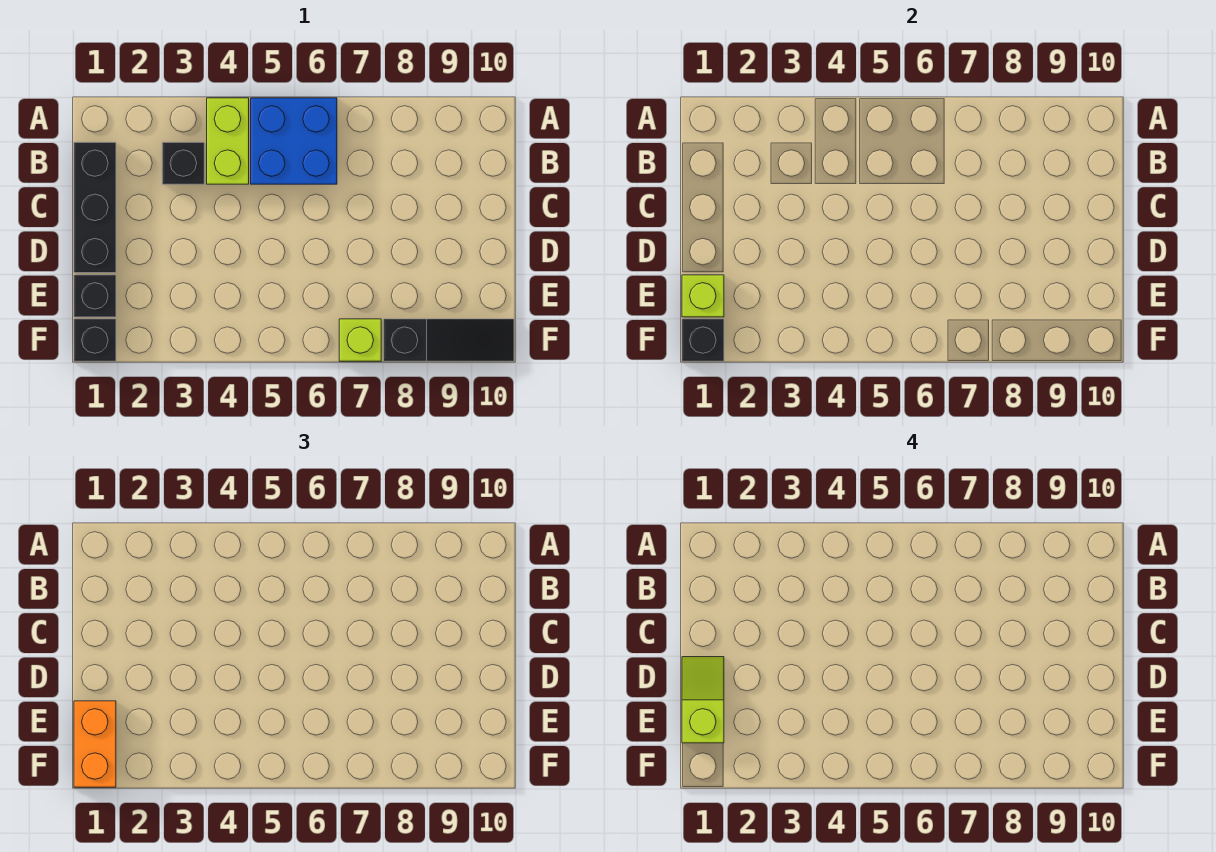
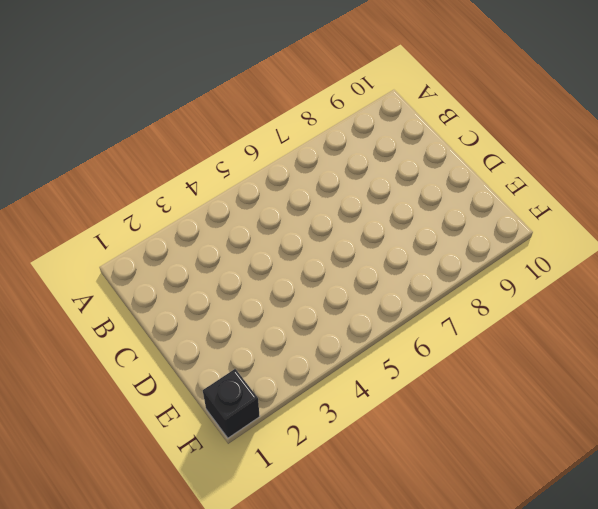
none -> lime 1x2 brick [207,98,249,184]
none -> blue 2x2 brick [251,98,337,184]
none -> black 1x3 brick [74,142,116,273]

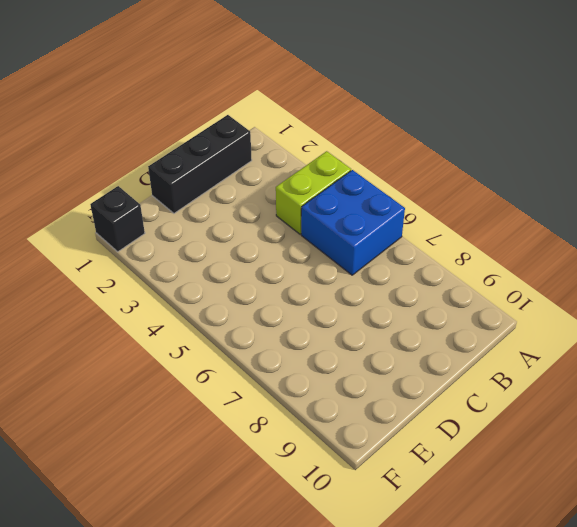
none -> black 1x1 brick [162,142,204,184]
none -> black 1x1 brick [74,275,116,317]
none -> lime 1x1 brick [339,319,381,361]

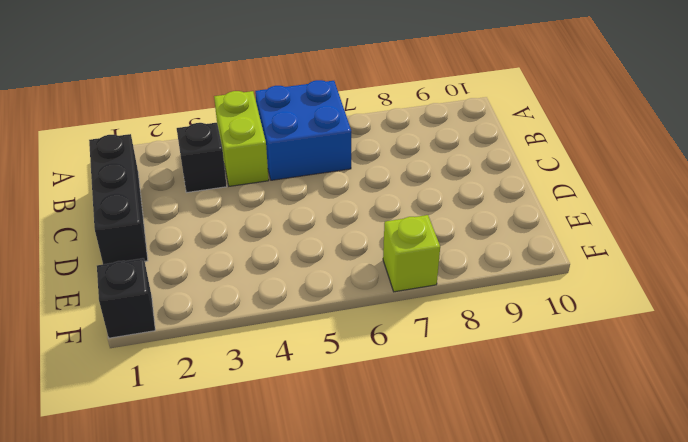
none -> black 1x1 brick [74,275,116,317]
none -> black 1x3 slope [384,319,514,361]
none -> lime 1x1 brick [682,275,724,317]

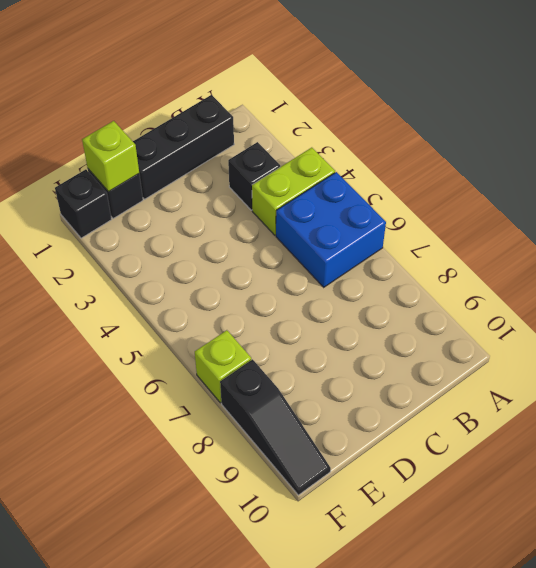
none -> black 1x1 brick [682,319,724,361]
none -> orange 1x2 brick [74,701,116,787]
none -> lime 1x2 slope [682,657,724,743]

